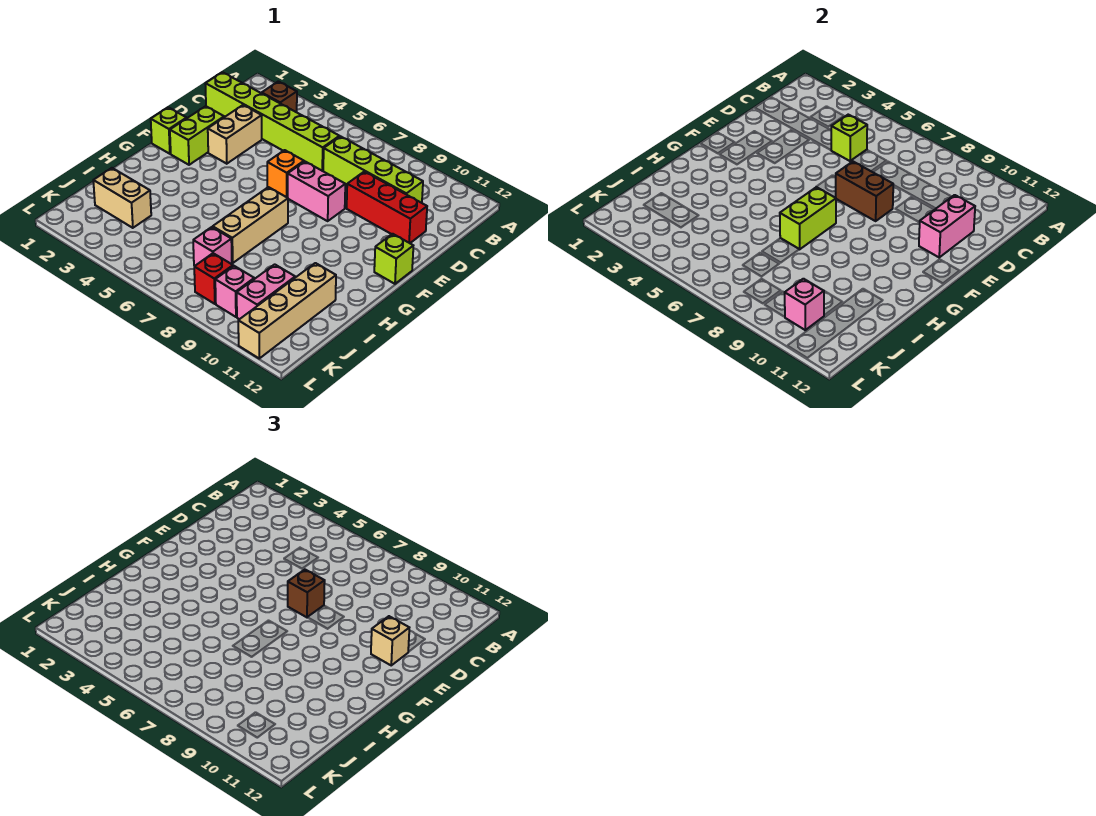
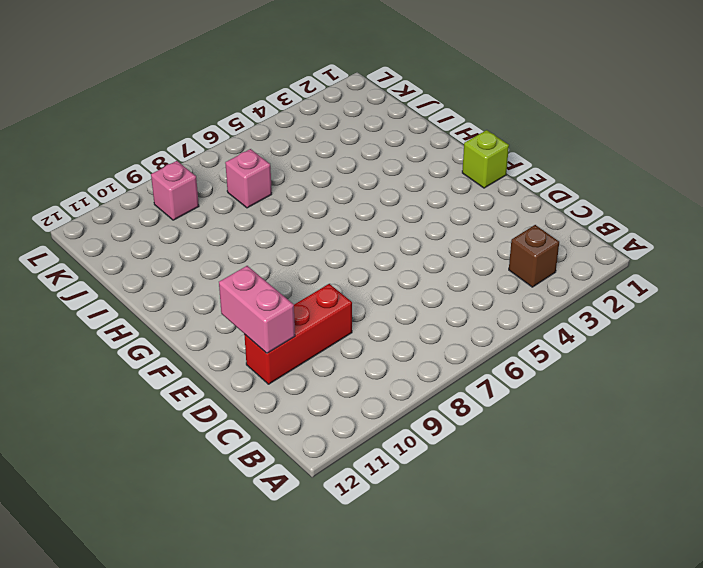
none -> lime 1x6 brick [205,72,339,171]
none -> lime 1x4 brick [323,136,423,203]
none -> tan 1x2 brick [208,105,262,164]

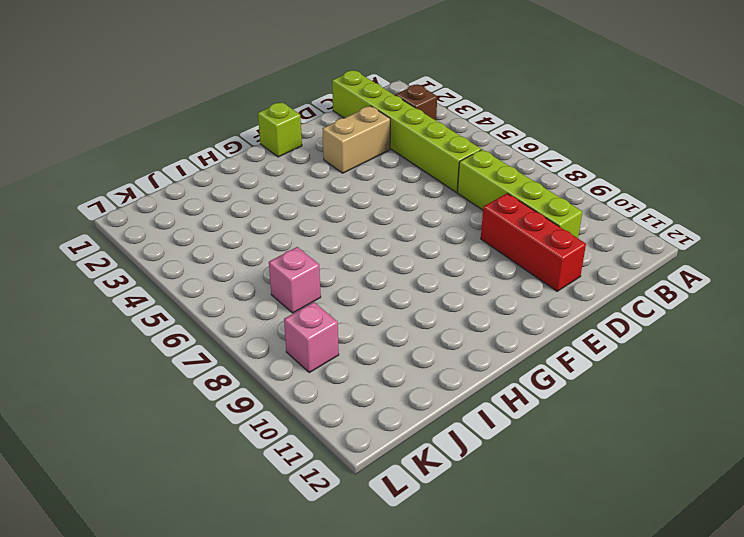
none -> lime 1x2 brick [170,106,224,165]
none -> orange 1x1 brick [267,150,304,197]
none -> pink 1x2 brick [287,162,345,221]

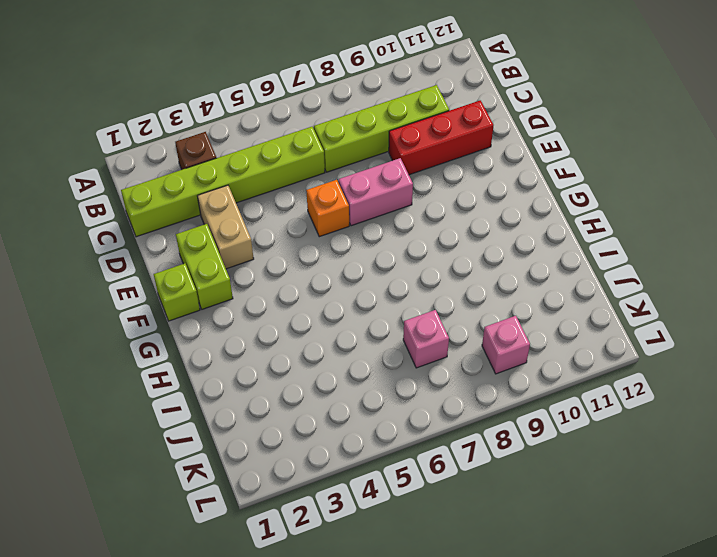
none -> lime 1x1 brick [374,234,413,284]
none -> tan 1x3 brick [213,187,288,263]
none -> tan 1x4 brick [238,263,336,358]

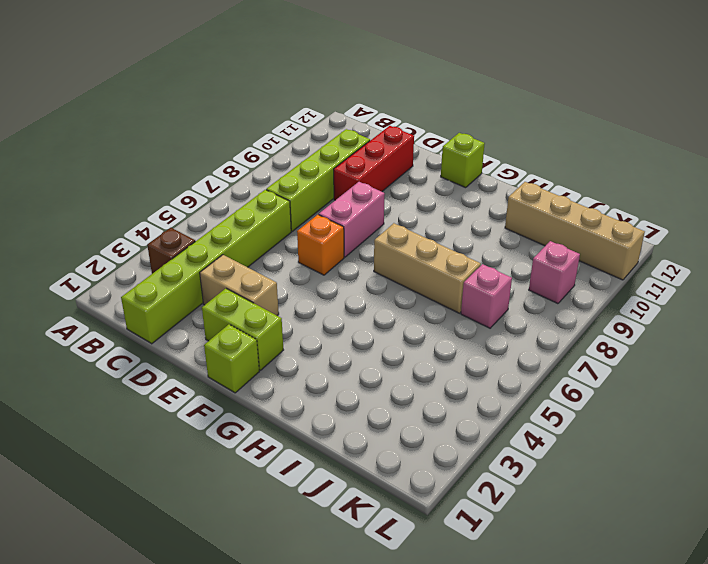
none -> tan 1x2 brick [93,168,151,228]
none -> pink 1x2 brick [237,264,295,319]
none -> red 1x1 brick [194,253,233,304]

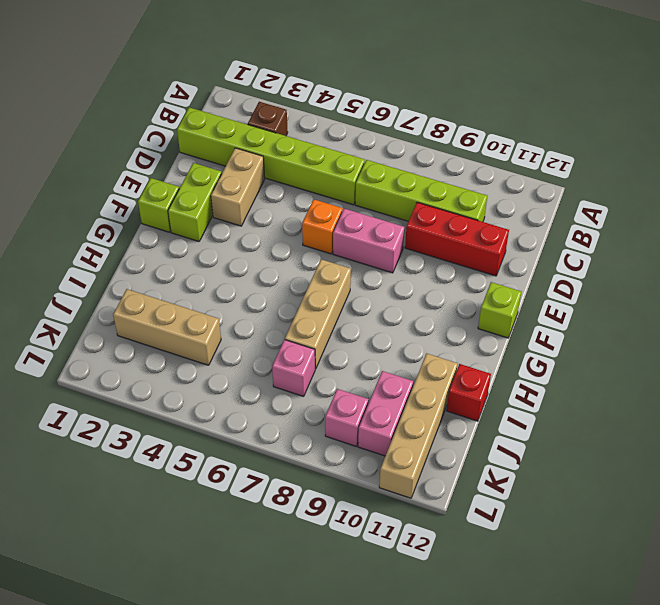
red 1x1 brick [447,364,491,421] -> red 1x1 brick moved to [194,253,233,304]
tan 1x3 brick [113,289,221,365] -> tan 1x2 brick [93,168,151,228]
none -> lime 1x1 brick [831,115,867,161]
none -> pink 1x2 brick [919,195,975,257]
none -> brown 1x2 brick [836,162,893,221]

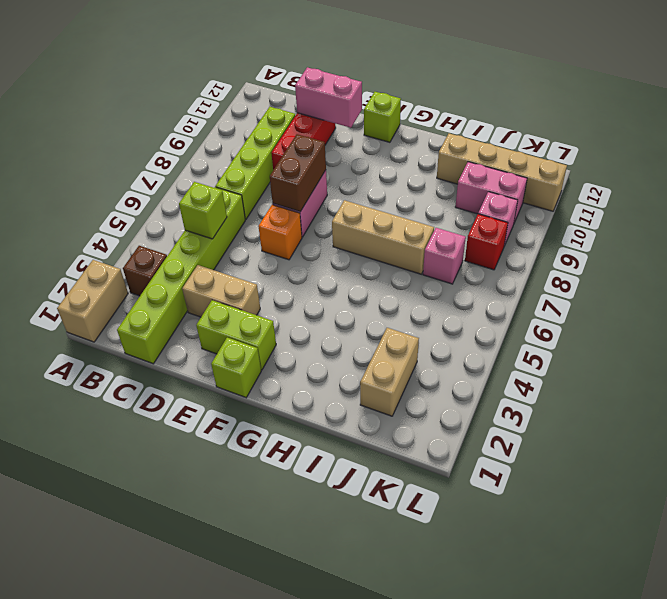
tan 1x2 brick [57,260,128,342] -> none
none -> lime 1x2 brick [780,187,836,249]
none -> pink 1x1 brick [785,279,824,330]
none -> brown 1x1 brick [288,570,325,617]

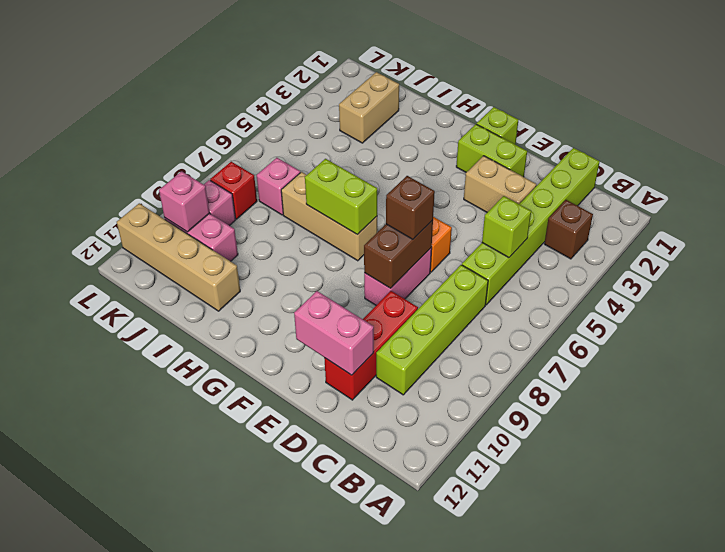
none -> lime 1x1 brick [374,234,413,284]
none -> tan 1x1 brick [371,616,409,665]

